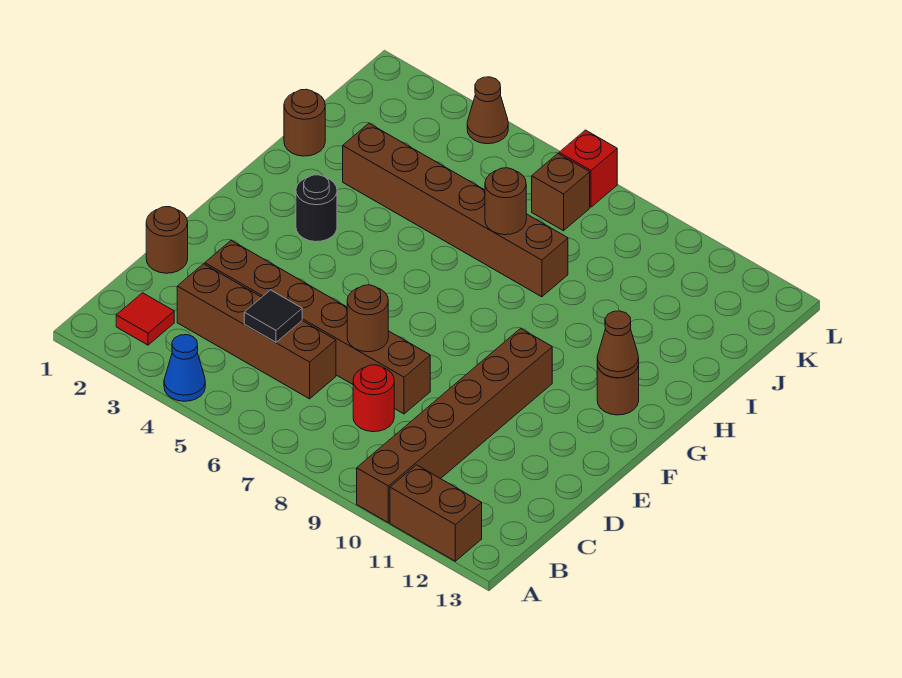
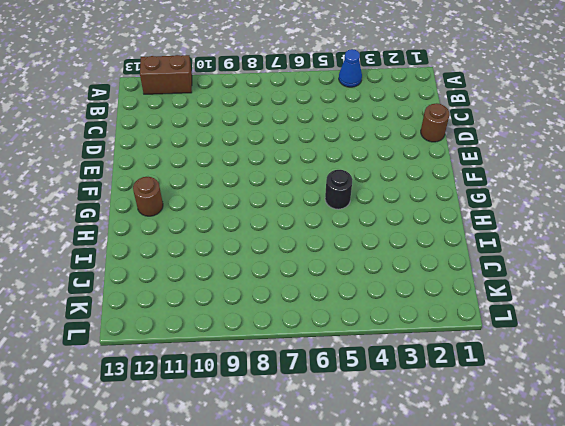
black 1x1 round brick [325,170,352,209] -> black 1x1 round brick moved to [296,175,337,242]
none -> brown 1x6 brick [357,329,552,523]
none -> red 1x1 tile [116,293,174,345]
none -> brown 1x4 brick [177,264,336,399]

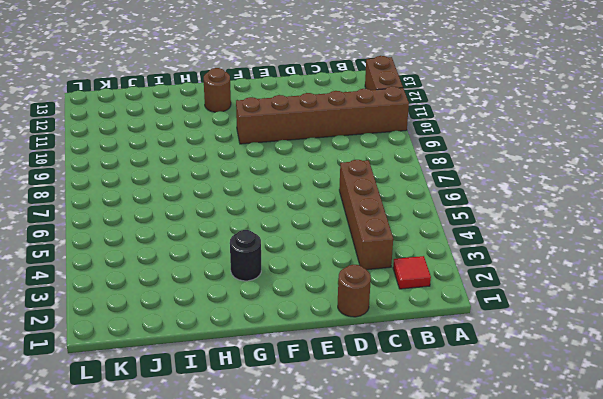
none -> blue 1x1 cone [164,335,205,401]
none -> red 1x1 round brick [353,365,394,432]
none -> brown 1x6 brick [205,241,430,414]

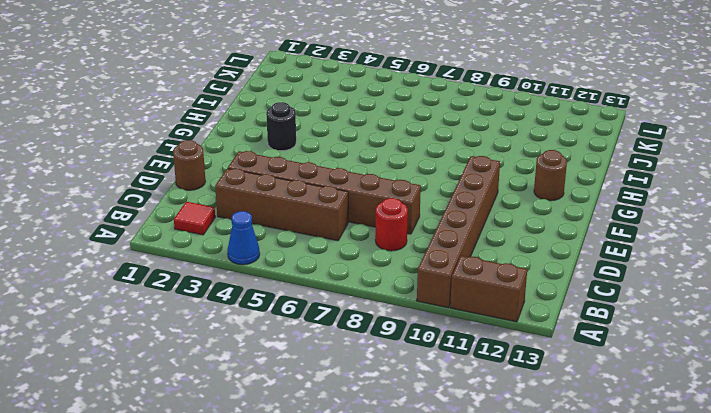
none -> brown 1x1 round brick [284,89,325,156]
none -> brown 1x6 brick [343,123,568,297]
none -> brown 1x1 brick [532,154,590,231]

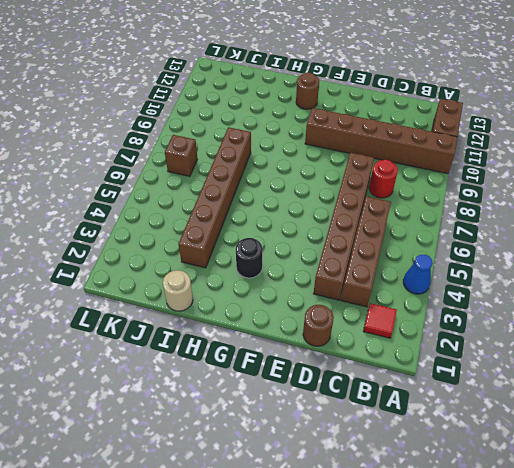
tan 1x1 round brick [163,270,193,311] -> brown 1x1 round brick [284,89,325,156]
none -> brown 1x1 cone [467,77,508,144]
none -> red 1x1 brick [559,130,617,207]
none -> black 1x1 tile [244,290,302,342]

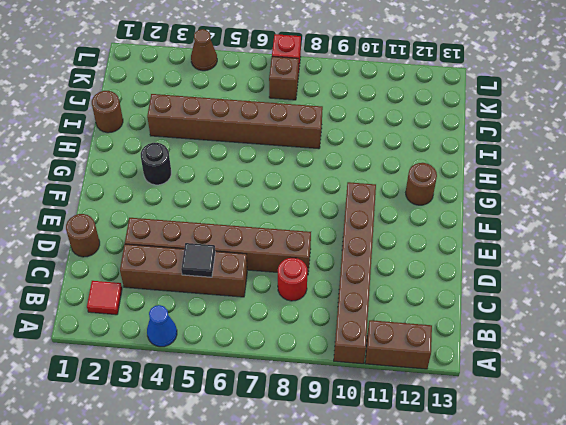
none -> brown 1x1 round brick [347,285,388,352]
none -> brown 1x1 cone [597,311,639,378]
none -> brown 1x1 round brick [485,168,526,235]

